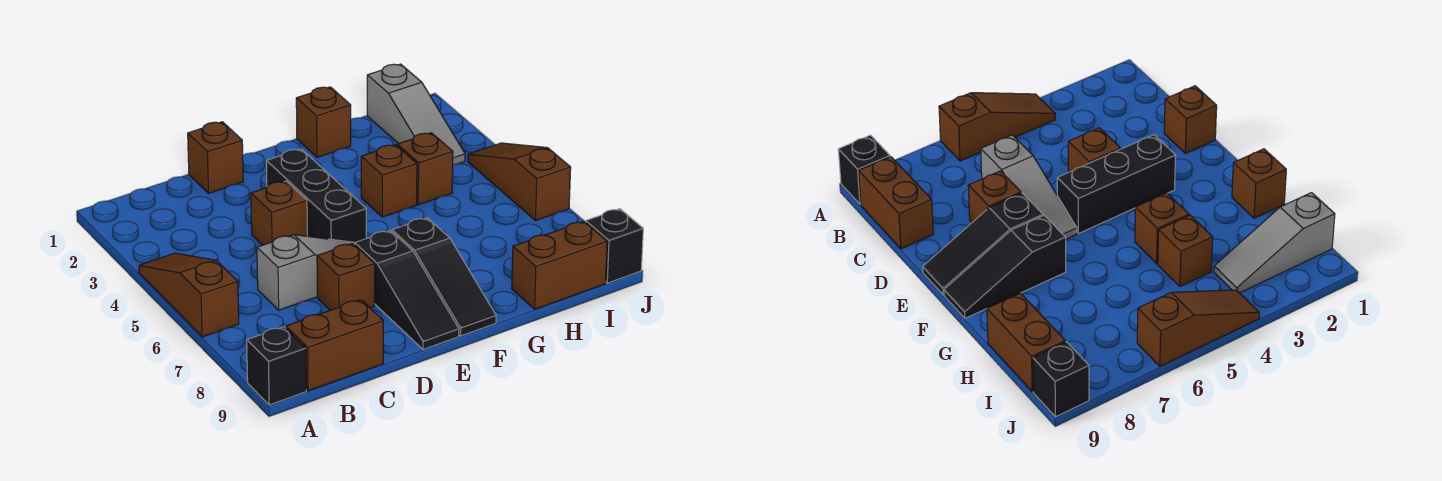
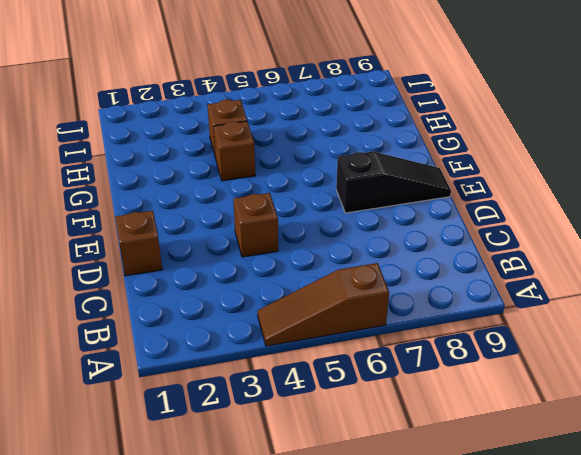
none -> black 1x1 brick [247,327,306,405]
none -> brown 1x2 brick [286,300,383,391]
none -> grey 1x3 slope [257,235,355,310]

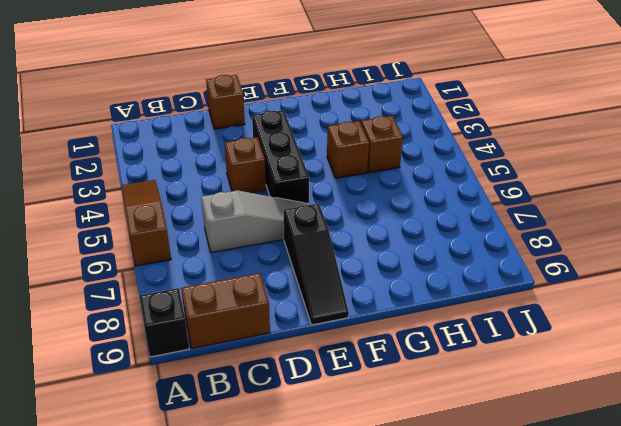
none -> brown 1x1 brick [317,243,375,310]
none -> black 1x3 slope [392,218,496,336]
none -> brown 1x1 brick [296,87,351,157]

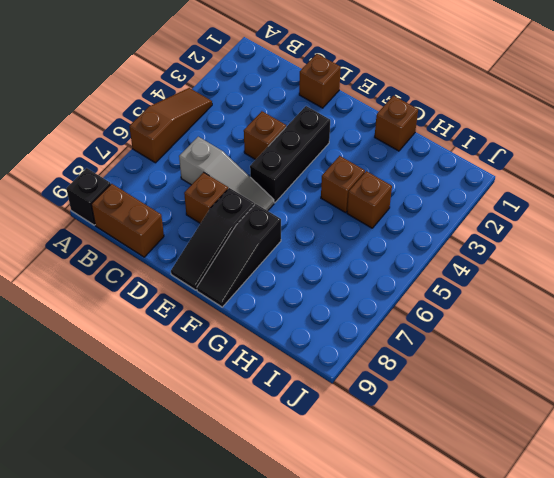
none -> brown 1x2 brick [512,221,607,309]
none -> grey 1x3 slope [367,64,465,165]
none -> brown 1x3 slope [468,143,571,221]

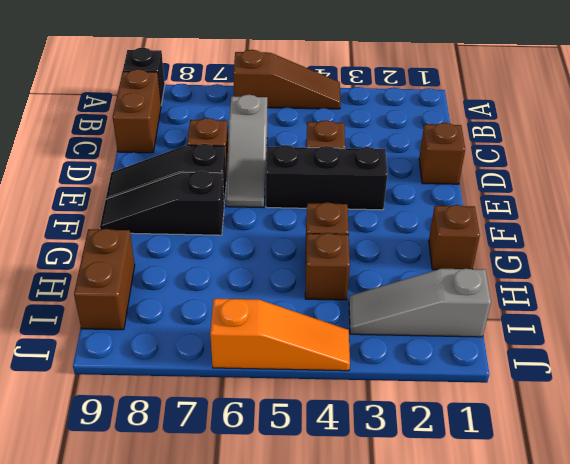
orange 1x3 slope [210,299,350,371] -> brown 1x3 slope [468,143,571,221]
none -> black 1x1 brick [586,209,643,283]

